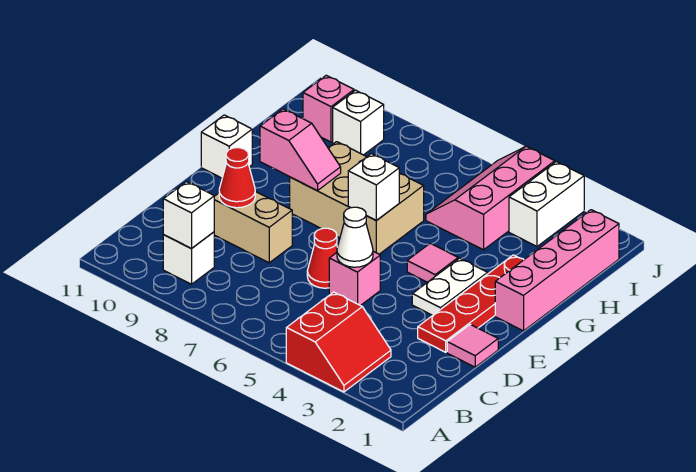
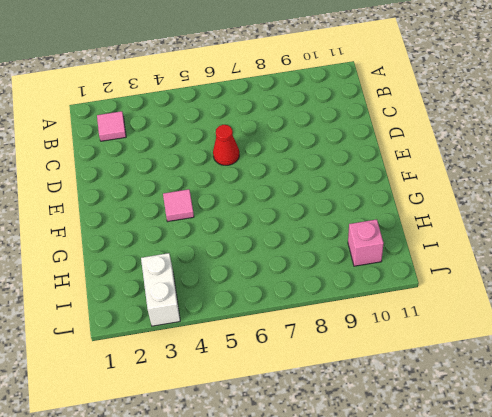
pink 1x1 tile [97,111,126,141] -> pink 1x1 tile moved to [447,324,498,367]
none -> red 2x2 slope [286,292,391,392]
none -> white 1x1 brick [163,232,214,284]
none -> red 1x4 plate [418,255,524,352]

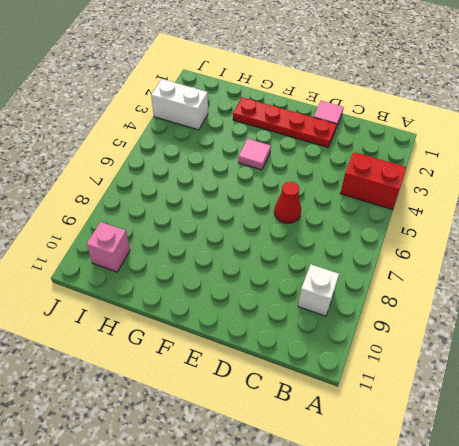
none -> pink 1x1 brick [329,251,380,306]
none -> tan 1x2 brick [214,192,292,263]
none -> white 1x2 plate [412,258,488,315]

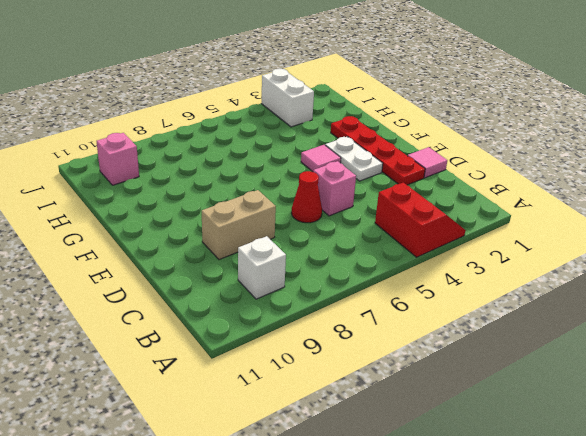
none -> pink 1x4 brick [495,210,619,331]
none -> tan 2x3 brick [290,142,424,254]
none -> white 1x1 brick [201,115,252,178]

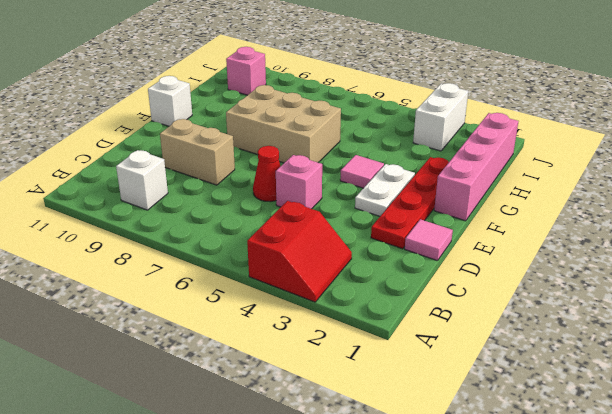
none -> pink 2x3 slope [426,146,555,250]
none -> white 1x1 brick [333,90,384,155]
none -> white 1x1 brick [163,182,214,249]

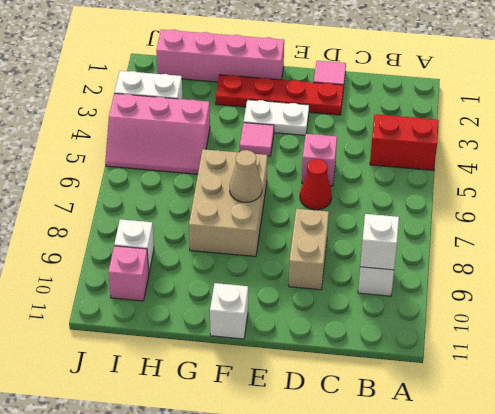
tan 1x1 cone [230,150,262,202] -> none
none -> white 1x1 cone [337,207,373,267]
none -> red 1x1 cone [219,148,255,208]
none -> white 1x1 brick [348,154,400,220]

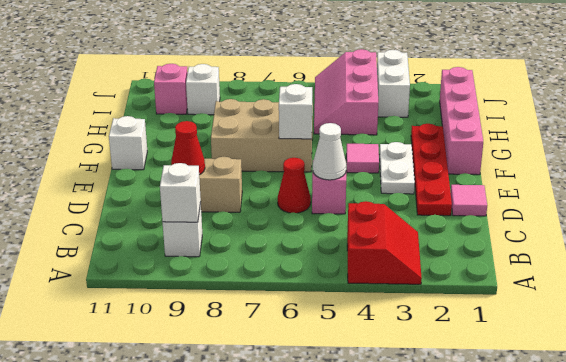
none -> pink 1x2 slope [260,109,341,191]

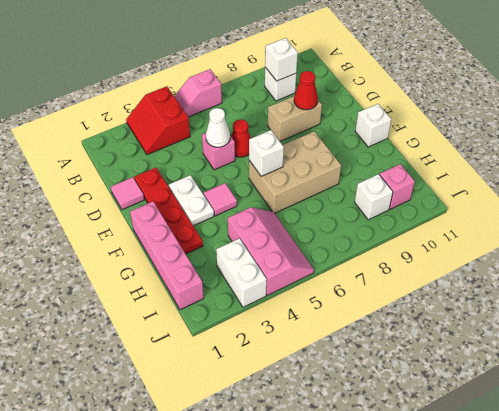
pink 1x2 slope [174,69,222,117] -> pink 1x2 slope moved to [260,109,341,191]

